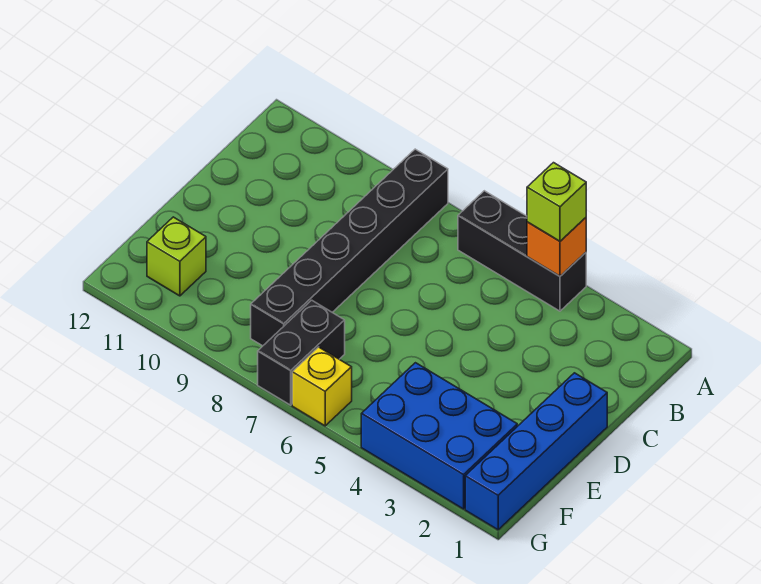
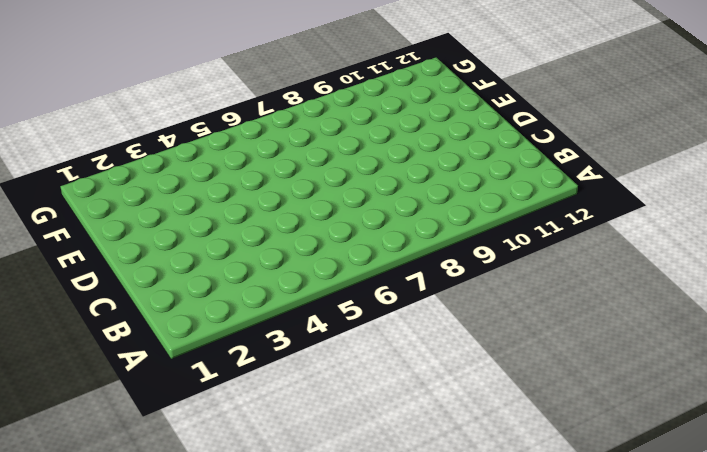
none -> black 1x3 brick [458,191,586,311]
none -> black 1x6 brick [251,149,448,346]

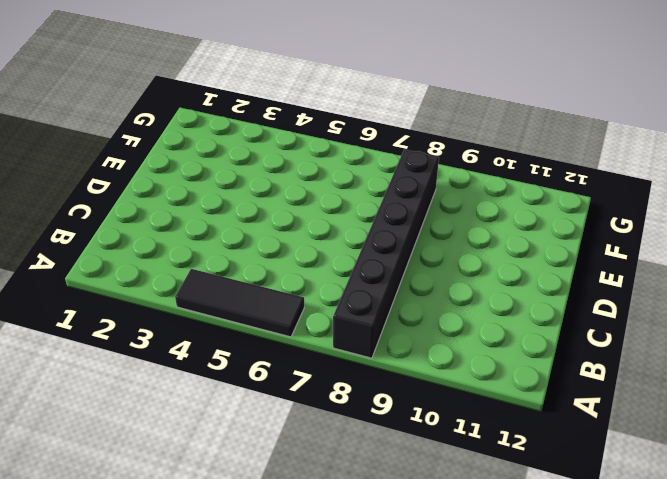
black 1x3 tile [175,269,304,337] -> black 1x3 brick [458,191,586,311]
none -> blue 1x4 brick [465,373,607,530]
none -> blue 2x3 brick [361,363,517,509]

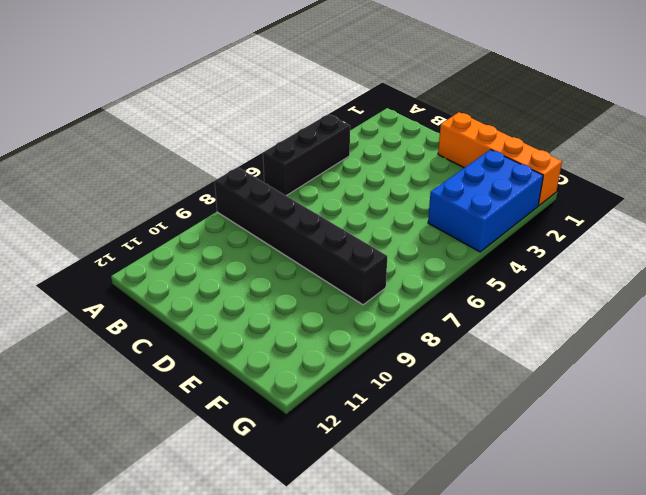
orange 1x4 brick [438,112,562,206] -> blue 1x4 brick [465,373,607,530]
none -> black 1x2 brick [258,300,345,405]
none -> lime 1x1 brick [147,217,206,296]

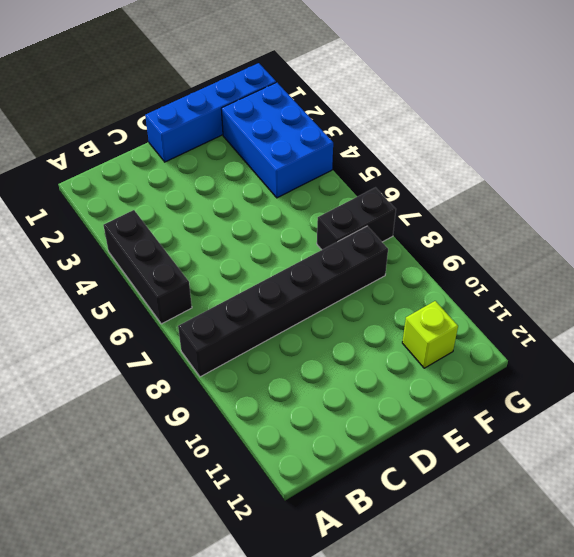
none -> yellow 1x1 brick [292,347,352,426]
none -> orange 1x1 brick [527,218,586,276]

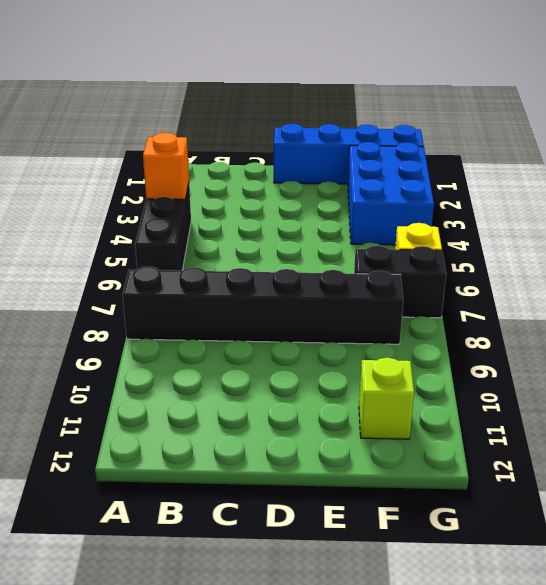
none -> lime 1x1 brick [527,163,586,241]

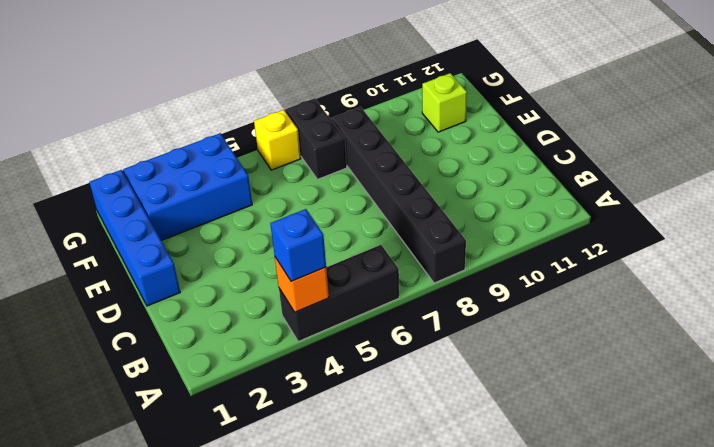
blue 1x1 brick [270,209,326,281] -> lime 1x1 brick [527,163,586,241]

